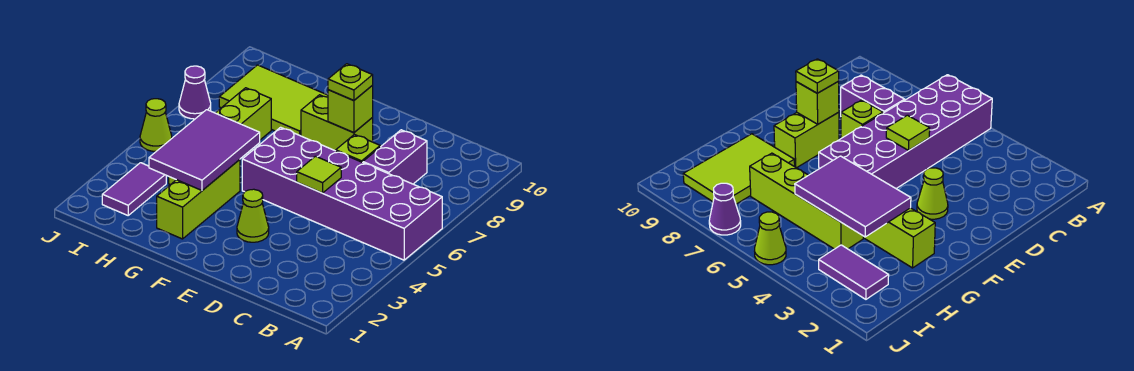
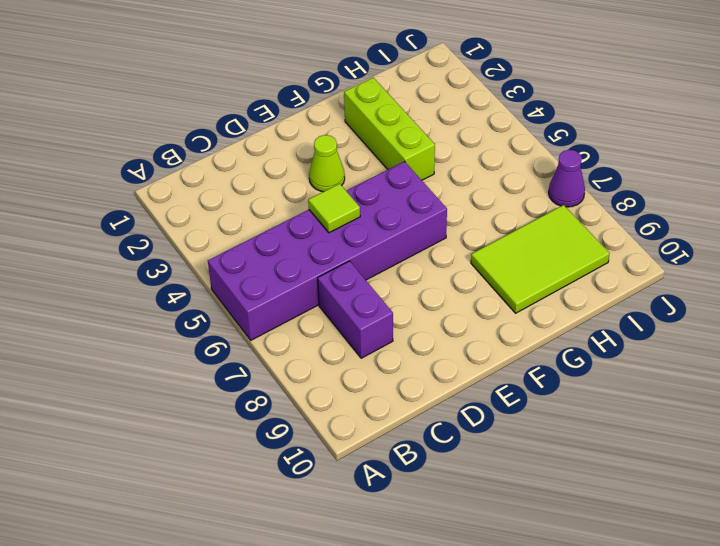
none -> lime 1x1 brick [336,135,380,163]
none -> lime 1x2 brick [301,95,373,151]
none -> lime 1x4 brick [169,88,271,185]

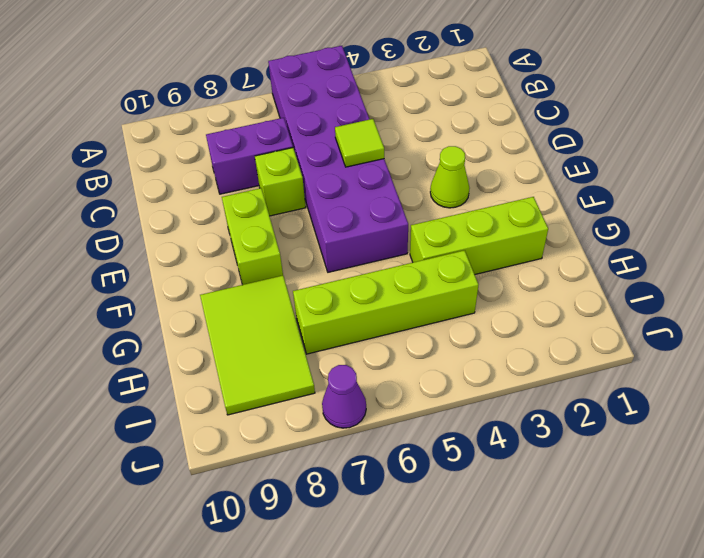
none -> purple 1x2 tile [102,163,166,215]
none -> lime 1x1 cone [140,99,172,151]
none -> lime 1x1 brick [328,86,373,133]

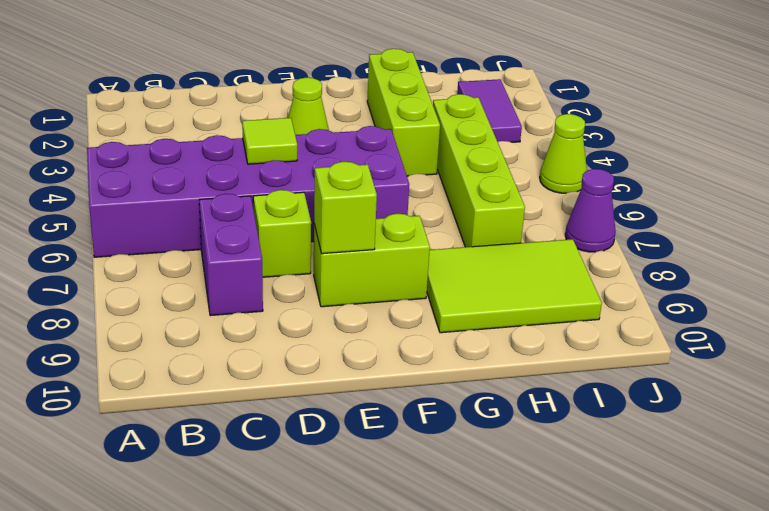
none -> purple 2x3 tile [149,110,260,190]
none -> lime 1x1 plate [328,64,373,100]

